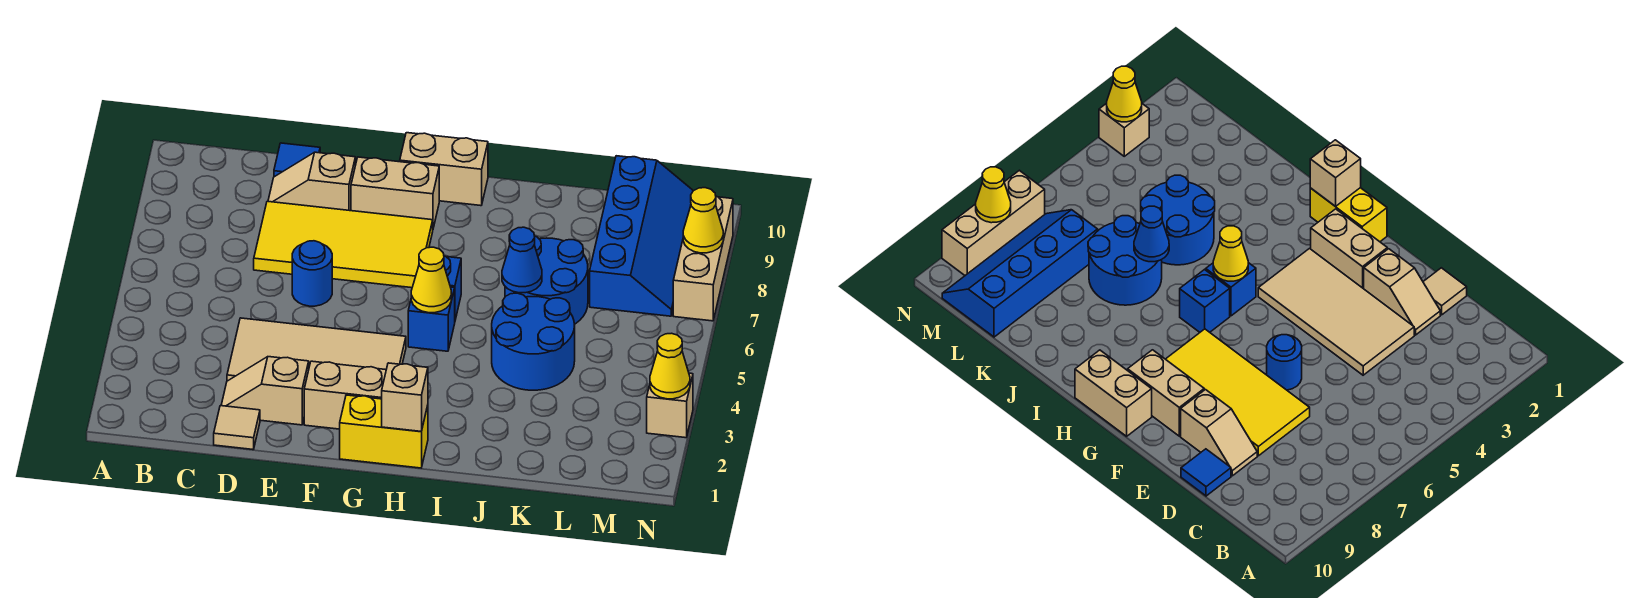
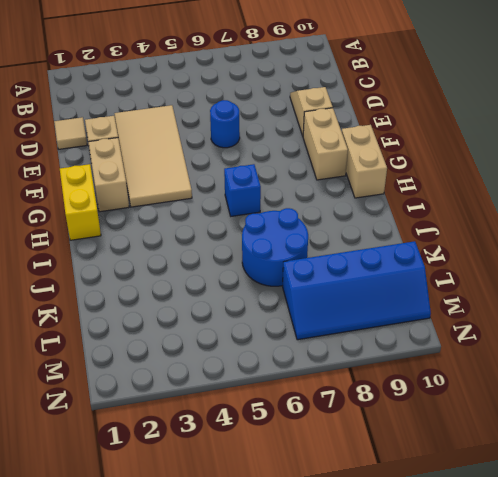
none -> yellow 2x4 tile [254,201,433,288]
none -> blue 1x1 tile [274,143,320,177]
none -> blue 1x1 brick [408,287,455,351]

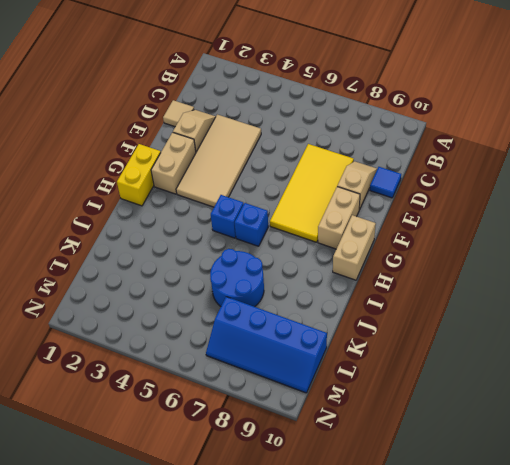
none -> blue 1x1 round brick [292,241,332,306]
none -> blue 2x2 round brick [492,293,575,390]
none -> tan 1x1 brick [647,373,693,438]

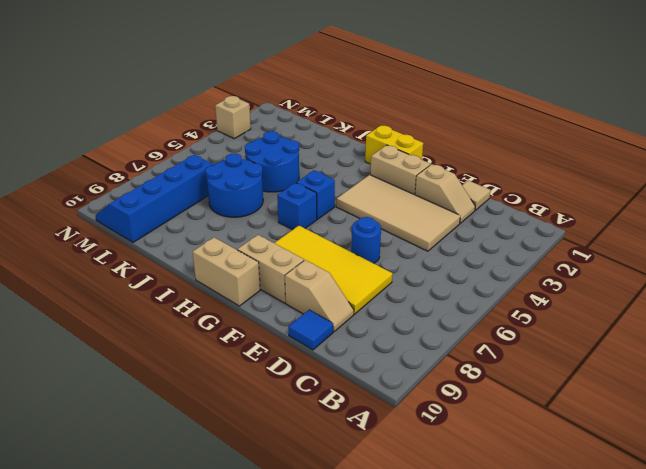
none -> tan 1x3 brick [673,196,733,321]
none -> tan 1x1 brick [382,363,428,432]
none -> yellow 1x1 cone [411,247,451,313]

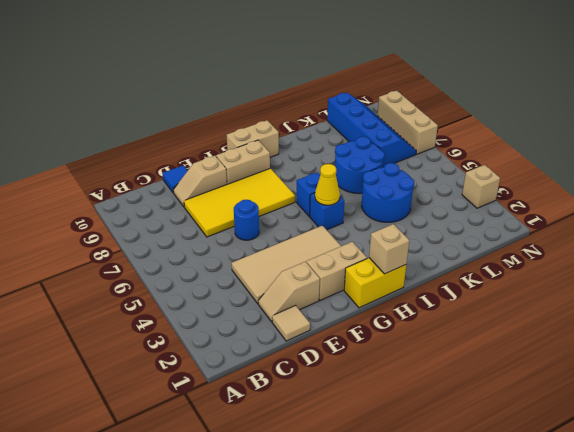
none -> blue 1x1 cone [502,227,542,293]
none -> yellow 1x1 cone [650,333,690,399]
none -> yellow 1x1 cone [683,188,723,253]

